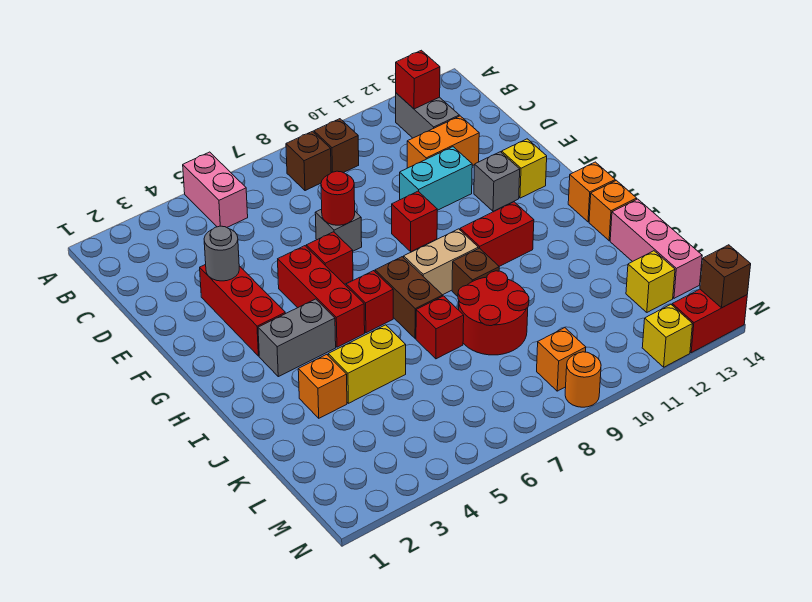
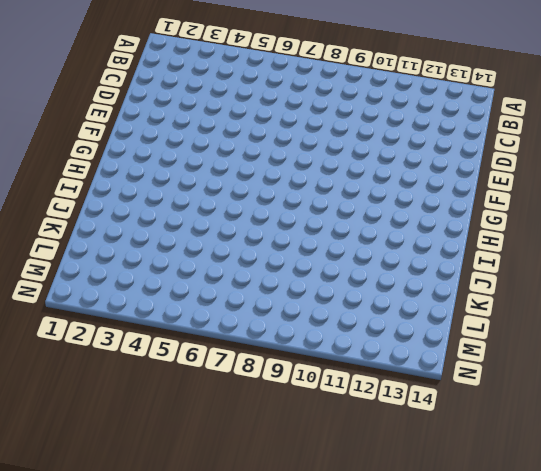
none -> pink 1x2 brick [183,152,248,227]
none -> brown 1x1 brick [286,131,331,191]
none -> brown 1x1 brick [314,119,359,173]
none -> grey 1x2 brick [396,93,459,138]

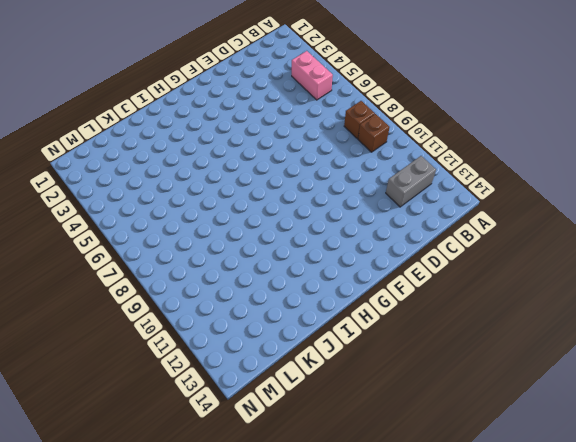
pink 1x2 brick [292,51,333,100] -> pink 1x2 brick turned to [183,152,248,227]
none -> orange 1x2 brick [407,116,479,168]
none -> red 1x3 brick [200,264,285,356]
none -> grey 1x1 brick [315,209,362,251]
none -> cyan 1x2 brick [400,147,472,210]

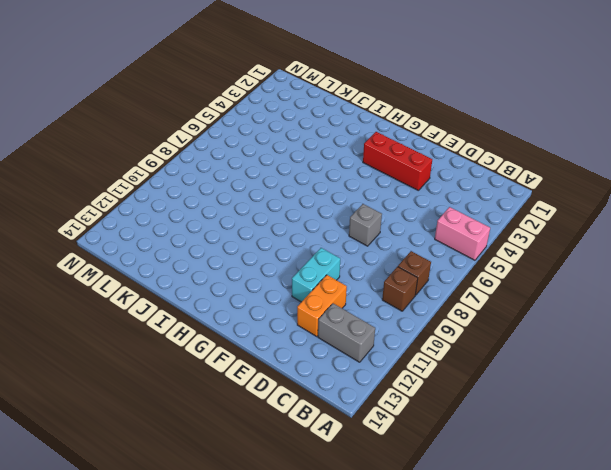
none -> red 1x3 brick [278,246,365,347]
none -> red 1x1 brick [306,232,353,284]
none -> red 1x1 brick [392,191,437,252]
none -> grey 1x1 brick [474,152,520,211]

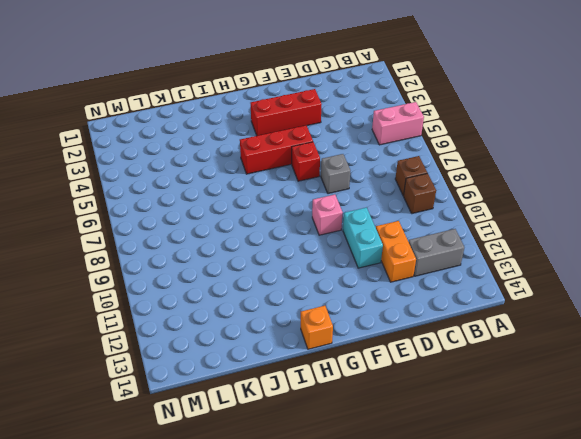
pink 1x1 brick [312,195,343,235] -> red 1x1 brick [392,191,437,252]
none -> grey 1x1 brick [474,152,520,211]
none -> yellow 1x1 brick [502,139,547,198]
none -> grey 1x2 brick [258,299,336,377]
none -> red 1x1 brick [346,271,393,333]

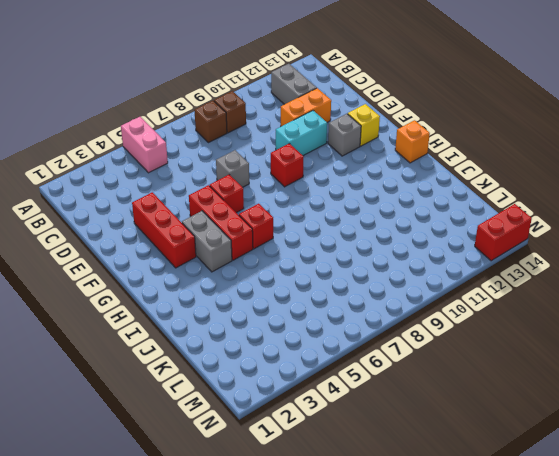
grey 1x2 brick [182,211,232,272] -> grey 1x2 brick turned to [258,299,336,377]
none -> brown 1x2 brick [375,257,443,339]
none -> tan 1x2 brick [404,229,478,295]
none -> red 1x2 brick [460,202,534,266]
none -> brown 1x1 brick [452,248,499,296]

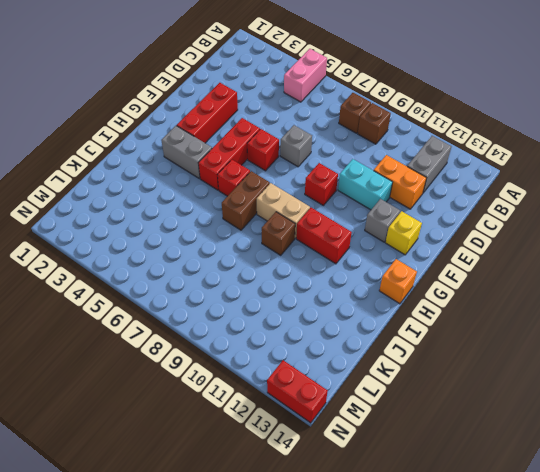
none -> orange 1x1 brick [589,180,637,241]
none -> orange 1x1 brick [298,354,347,418]
none -> yellow 1x2 brick [328,325,406,403]
none -> red 1x1 brick [416,296,464,359]

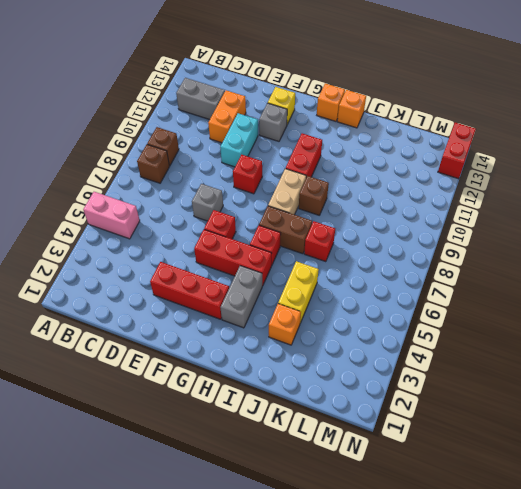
none -> red 2x2 round brick [458,271,529,355]
none -> pink 1x3 brick [610,199,702,298]
none -> yellow 1x1 brick [626,251,675,312]
none -> orange 1x1 brick [537,328,586,391]

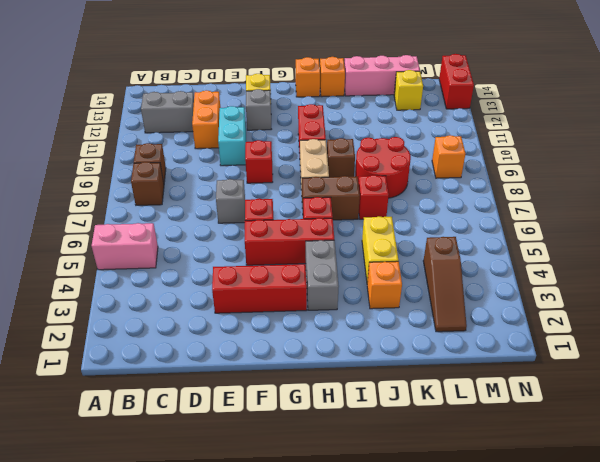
brown 1x3 slope [423,237,467,332] -> none
none -> orange 1x1 round brick [565,352,601,407]
none -> yellow 1x1 brick [642,305,692,367]
none -> red 1x1 brick [396,50,440,109]
none -> grey 1x1 round brick [204,226,239,281]

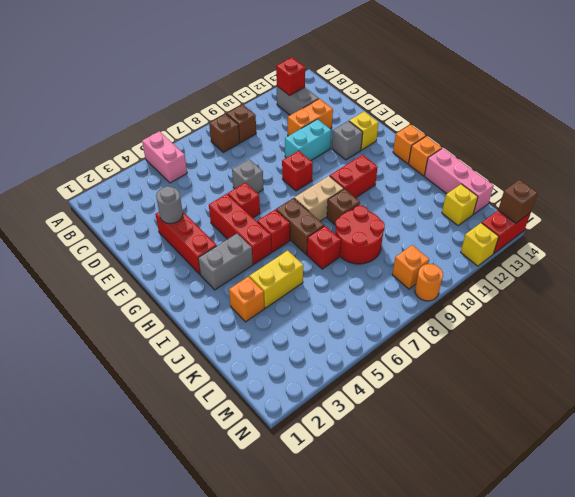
none -> red 1x1 round brick [321,171,355,225]

